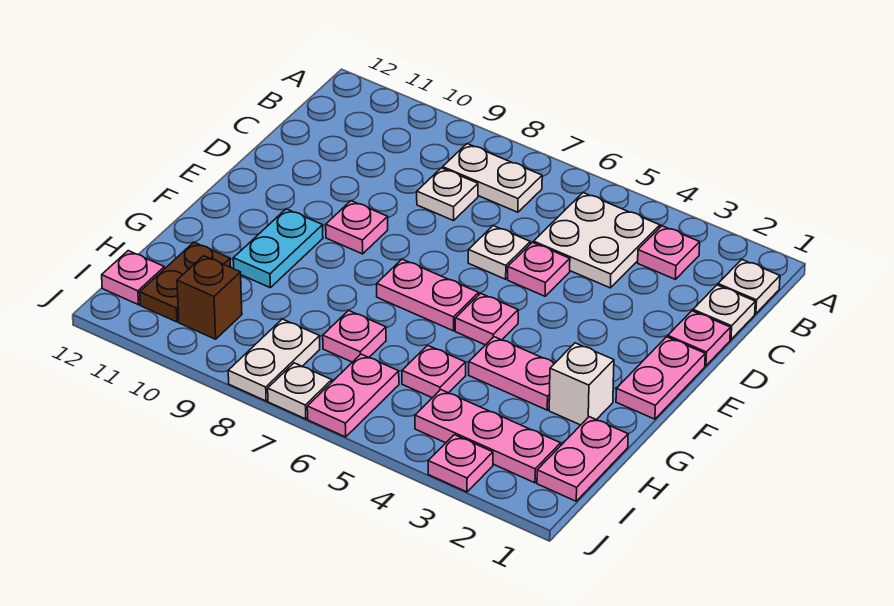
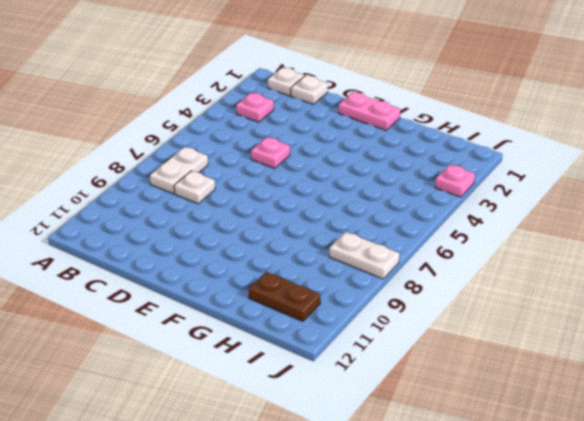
none -> white 2x2 plate [534,193,660,288]
none -> pink 1x1 plate [668,311,730,366]
none -> white 1x1 plate [468,226,530,279]

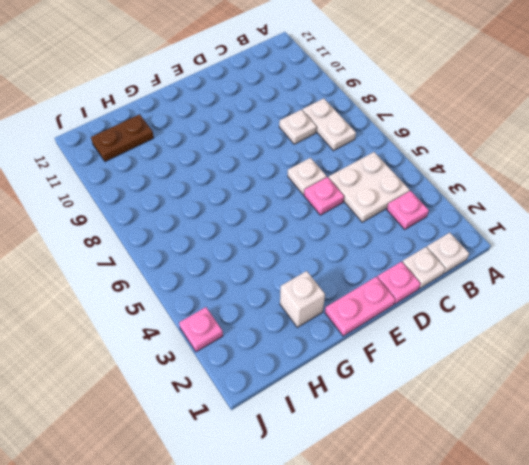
none -> pink 1x1 plate [326,201,388,254]
none -> pink 1x1 plate [455,293,518,345]
none -> pink 1x2 plate [377,259,479,331]

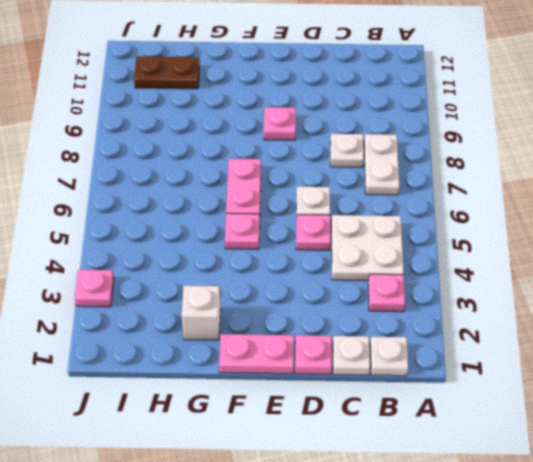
none -> cyan 1x2 plate [233,209,323,288]
none -> pink 1x2 plate [469,337,555,410]
none -> pink 1x2 plate [537,417,628,501]

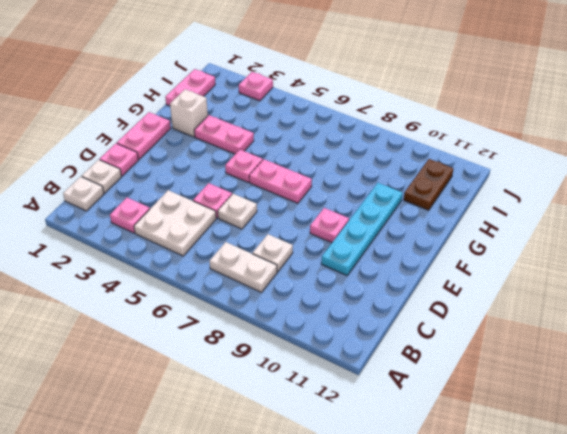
cyan 1x4 plate [321,183,403,276] -> cyan 1x2 plate [233,209,323,288]
none -> pink 1x1 plate [402,345,466,398]
none -> pink 1x1 plate [323,311,386,362]
none -> pink 1x3 plate [415,390,561,483]

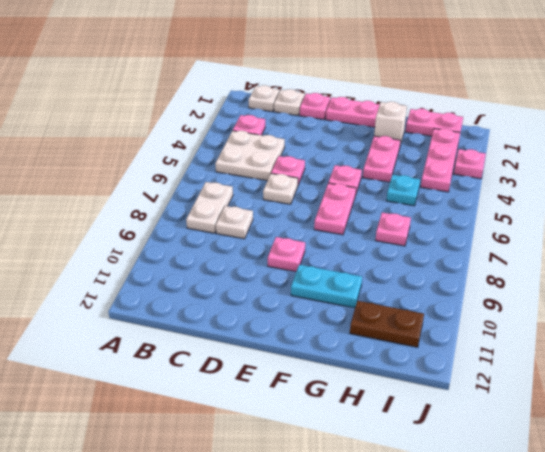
cyan 1x1 plate [386,175,420,206] -> pink 1x1 plate [402,345,466,398]
none -> pink 1x2 plate [307,354,399,437]
none -> white 1x2 plate [228,319,320,401]
none -> brown 1x1 brick [177,256,242,339]

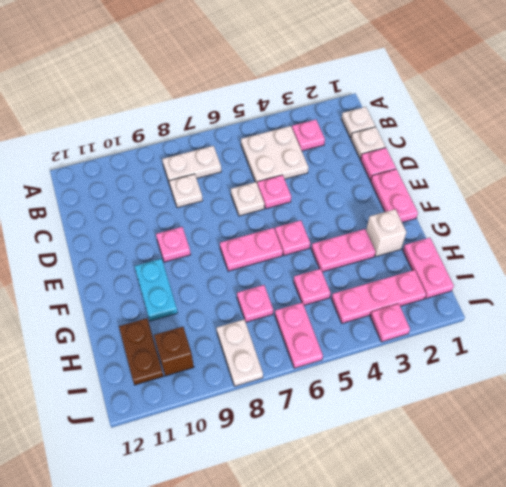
none -> pink 1x1 plate [102,251,165,305]
none -> white 1x1 plate [268,363,332,419]

